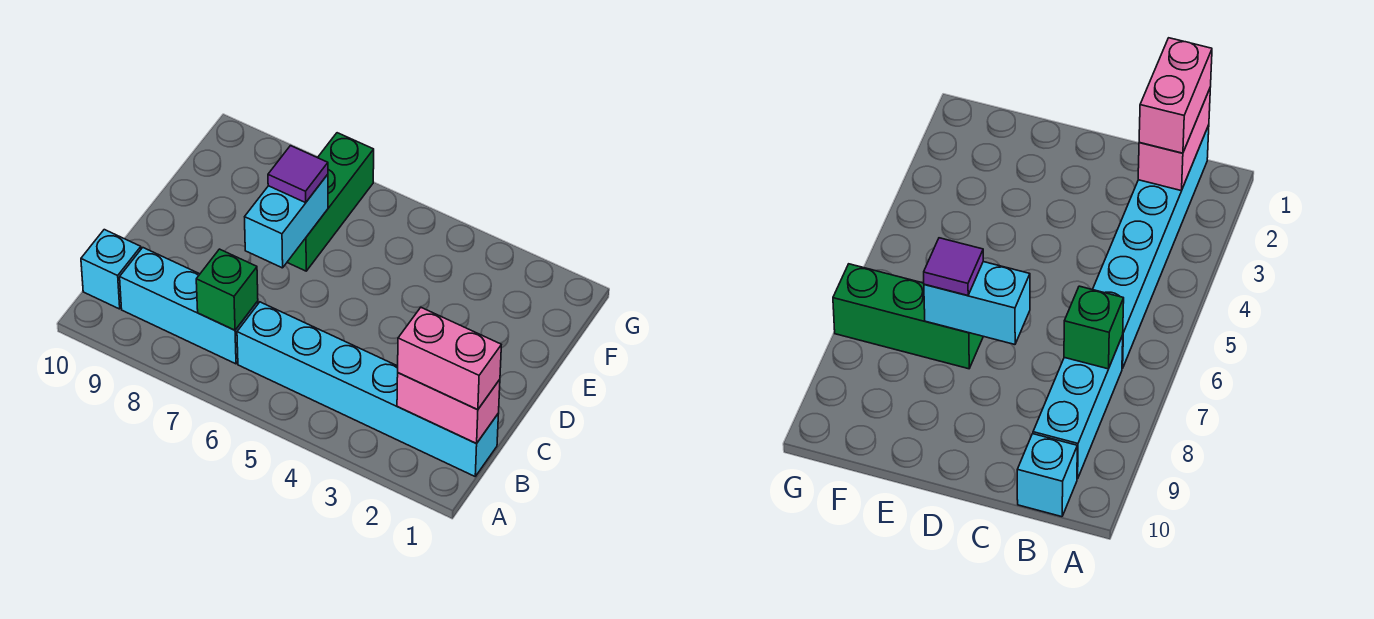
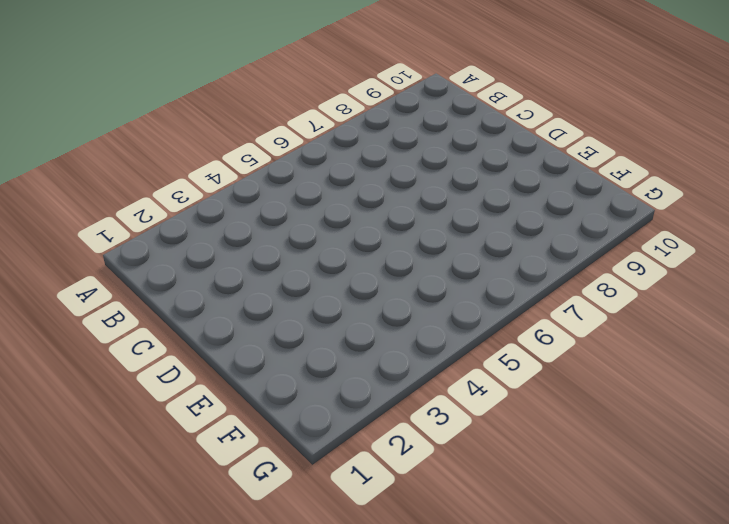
none -> cyan 1x6 brick [237,302,499,476]
none -> cyan 1x3 brick [120,248,258,364]

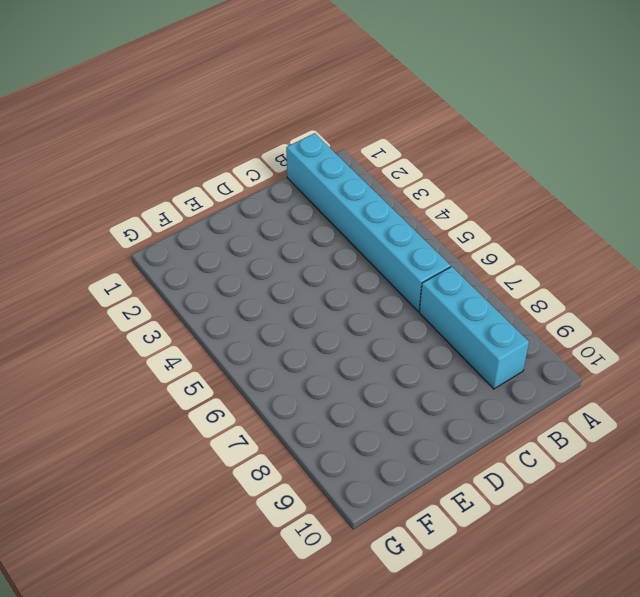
none -> cyan 1x1 brick [81,230,141,309]
none -> green 1x3 brick [287,133,374,271]

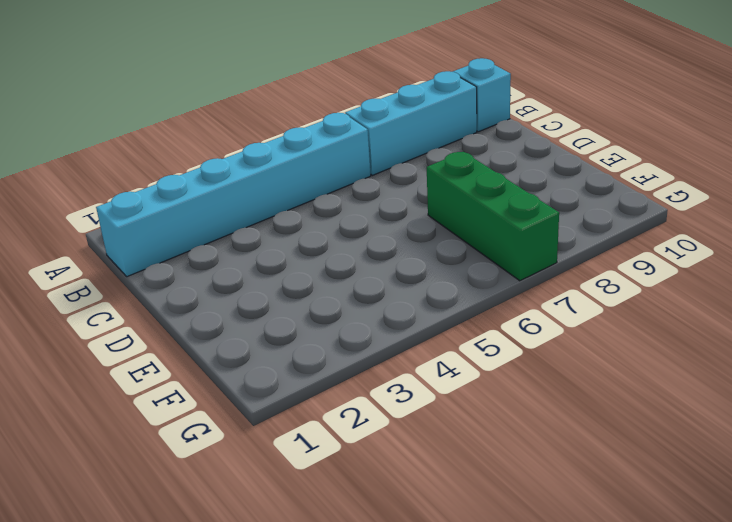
none -> pink 1x2 brick [397,373,500,444]
none -> green 1x1 brick [196,249,258,330]

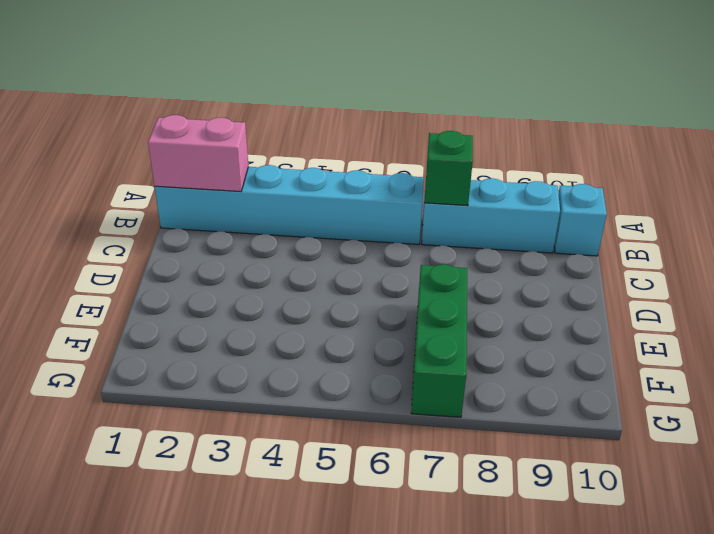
none -> cyan 1x2 brick [245,174,328,268]
none -> pink 1x2 brick [398,308,501,410]

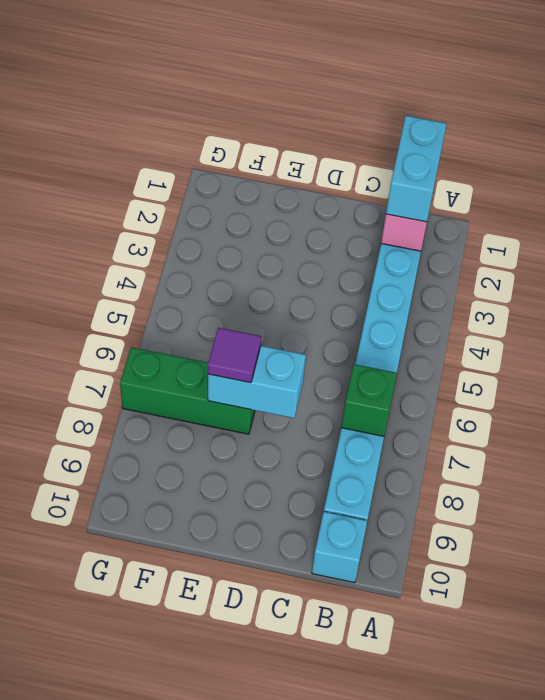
cyan 1x2 brick [386,116,447,222] -> pink 1x2 brick [398,308,501,410]

